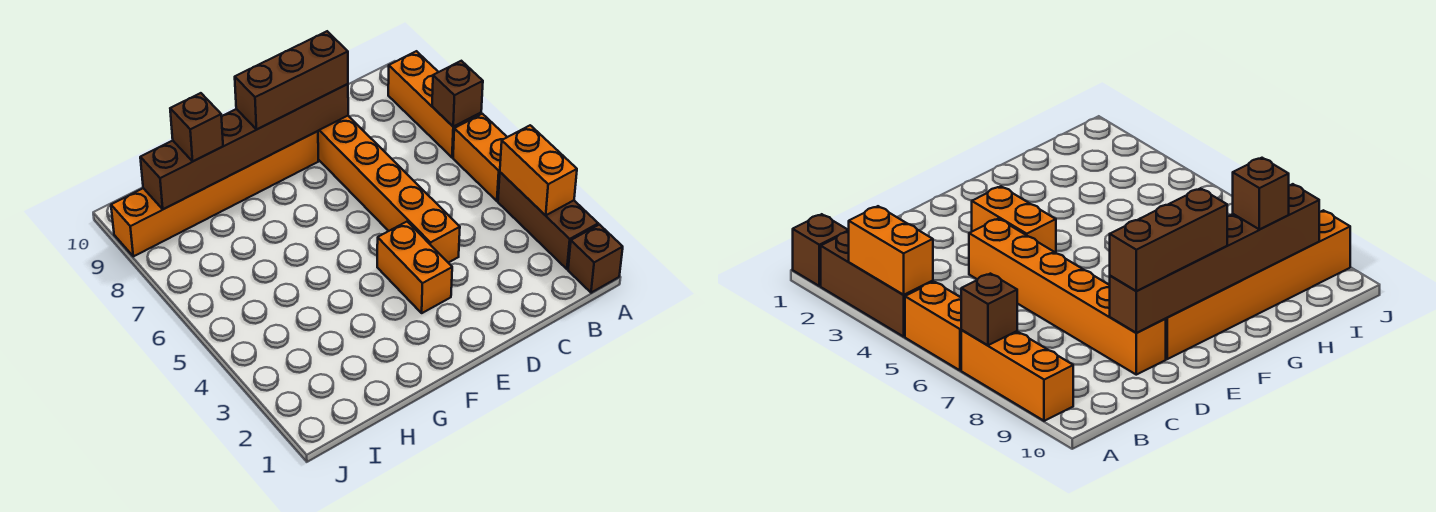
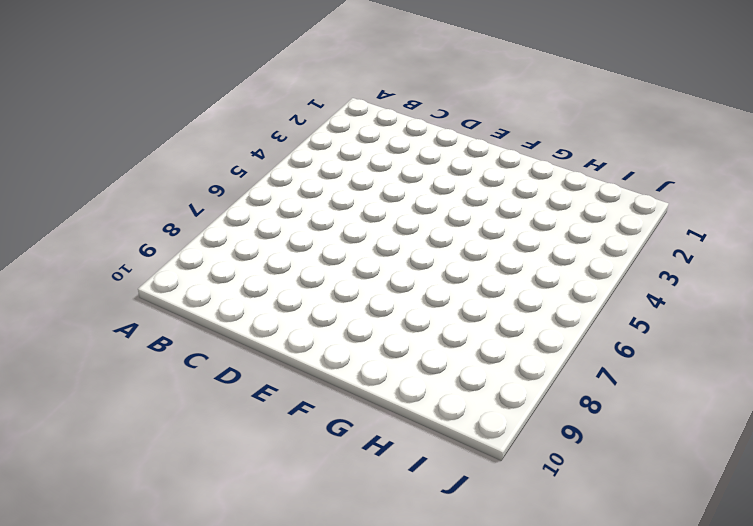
none -> brown 1x1 brick [568,225,623,293]
none -> brown 1x3 brick [498,172,598,269]
none -> orange 1x2 brick [453,114,507,201]

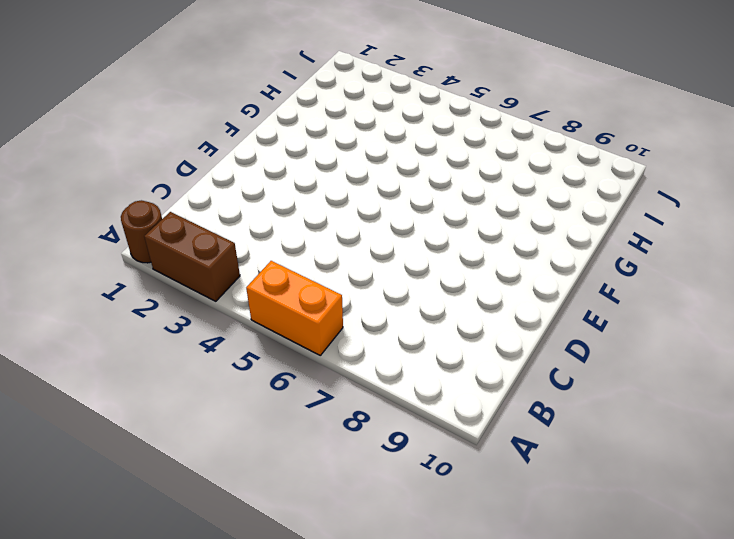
brown 1x1 round brick [121,200,162,263] -> brown 1x1 brick [568,225,623,293]
brown 1x2 brick [144,212,240,301] -> brown 1x3 brick [498,172,598,269]
none -> orange 1x3 brick [388,51,481,158]
none -> orange 1x6 brick [318,116,460,263]
none -> orange 1x2 brick [377,222,452,313]

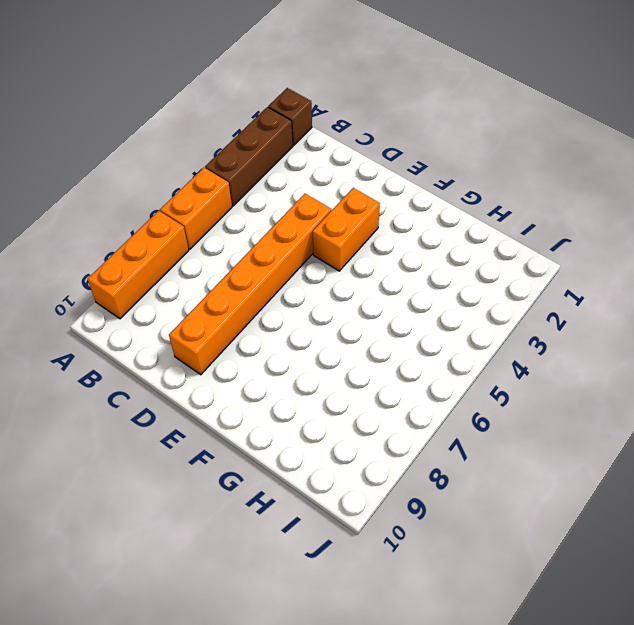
none -> orange 1x6 brick [111,131,318,256]
none -> orange 1x2 brick [500,125,577,215]
none -> brown 1x1 brick [432,61,483,127]

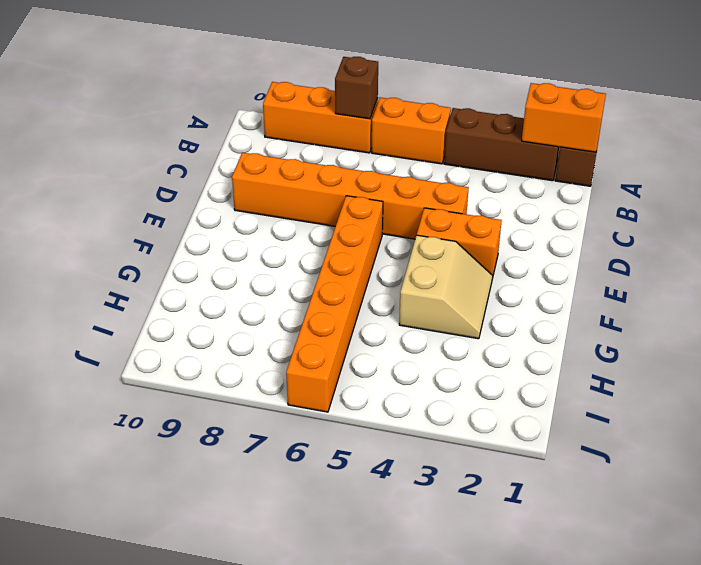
orange 1x2 brick [522,83,606,152] -> orange 1x2 brick moved to [500,125,577,215]
orange 1x6 brick [286,196,383,412] -> orange 1x6 brick moved to [111,131,318,256]
tan 2x2 slope [399,235,493,339] -> none
none -> brown 1x6 brick [140,84,348,209]
none -> brown 1x3 brick [235,31,348,129]
none -> brown 1x1 brick [170,93,223,161]

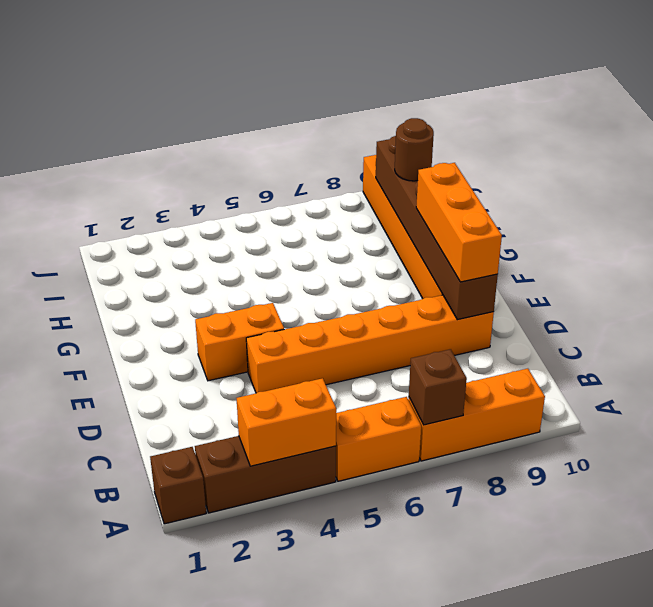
orange 1x3 brick [416,163,502,282] -> brown 1x3 brick [235,31,348,129]
brown 1x1 round brick [395,118,434,181] -> brown 1x1 brick [170,93,223,161]

